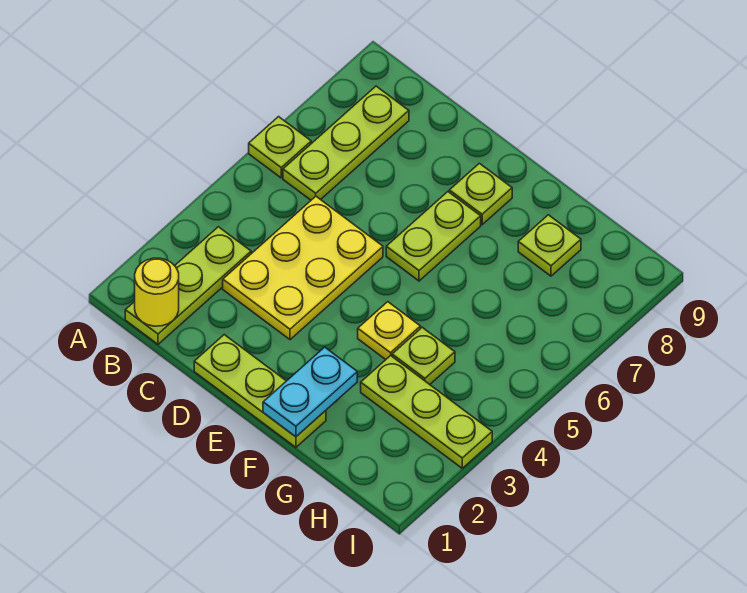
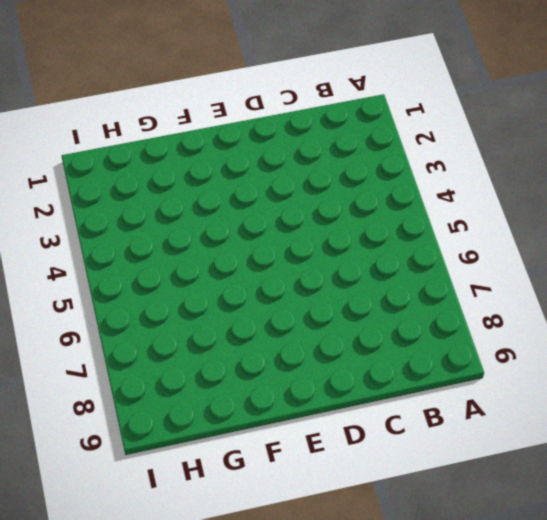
none -> lime 1x1 plate [249,117,311,178]
none -> lime 1x3 plate [125,227,251,344]
none -> lime 1x3 plate [283,86,409,200]

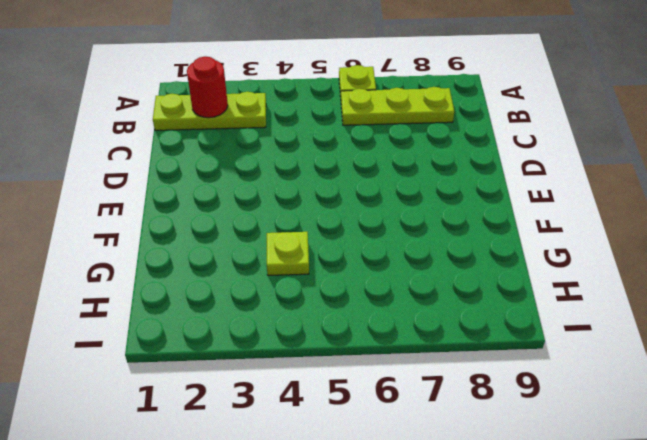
red 1x1 round brick [187,56,228,118] -> none
none -> yellow 2x3 plate [223,196,383,340]
none -> lime 1x3 plate [194,335,326,447]
none -> lime 1x2 plate [386,192,481,281]

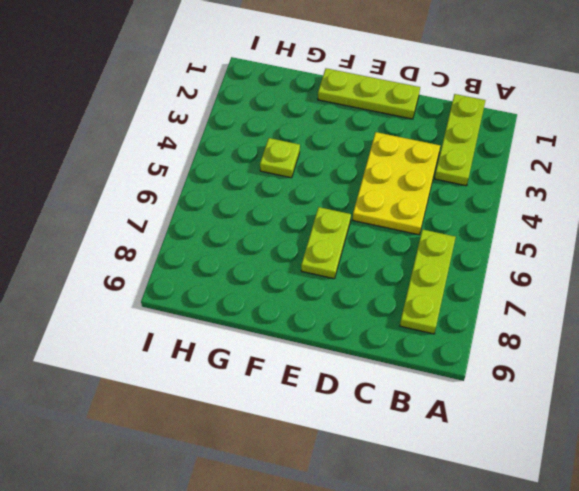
none -> lime 1x1 plate [249,117,311,178]
none -> lime 1x1 plate [449,163,512,225]
none -> yellow 1x1 plate [358,302,421,360]

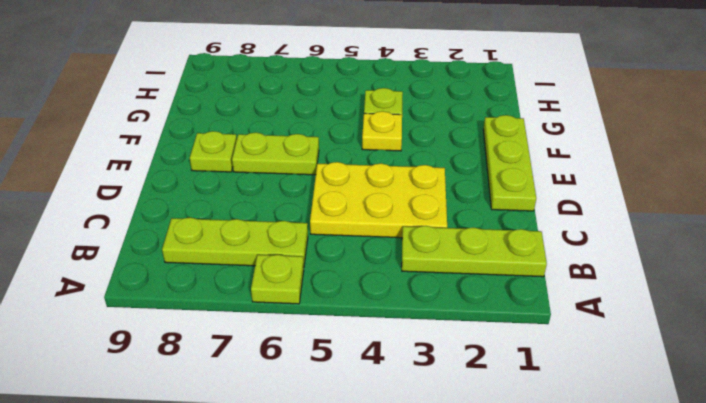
none -> lime 1x3 plate [361,356,492,468]
none -> lime 1x1 plate [518,215,581,276]
none -> yellow 1x1 round brick [135,258,179,326]

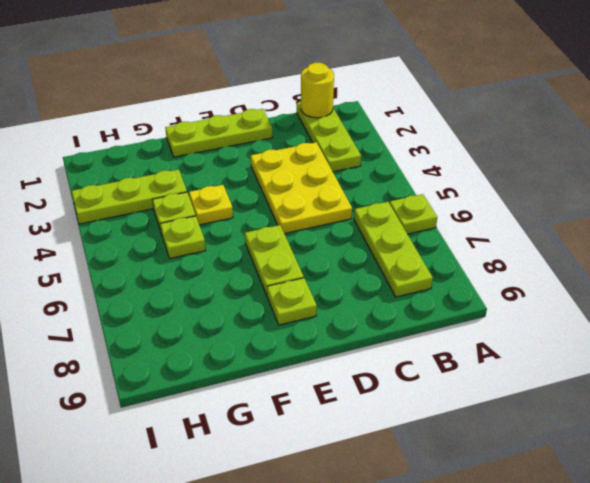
lime 1x1 plate [160,216,206,258] -> lime 1x1 plate moved to [518,215,581,276]
none -> cyan 1x2 plate [263,347,357,437]

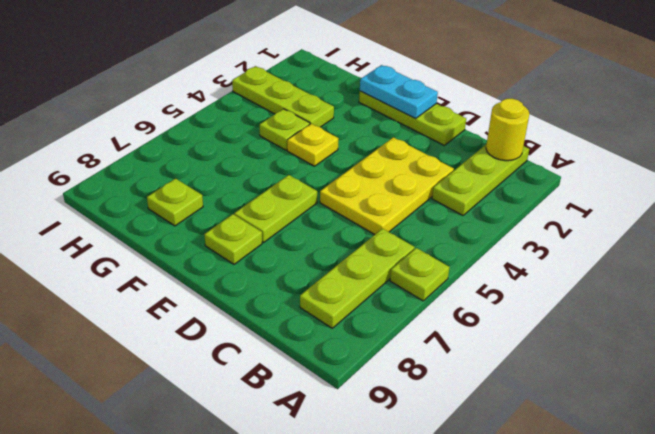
cyan 1x2 plate [360,65,438,119] -> cyan 1x2 plate turned to [263,347,357,437]

